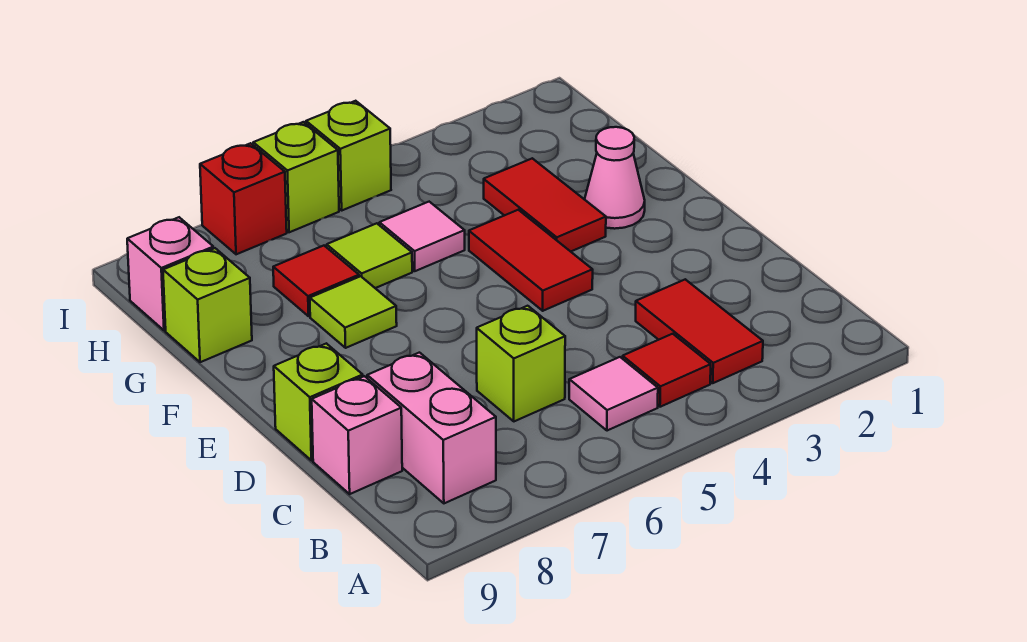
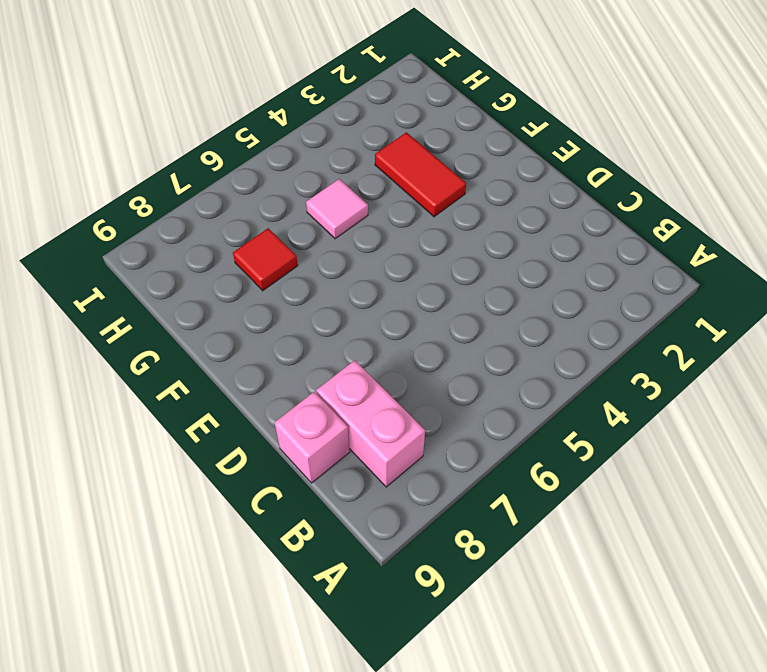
none -> red 1x2 tile [636,279,763,383]
none -> red 1x1 tile [623,334,711,407]
none -> pink 1x1 tile [569,357,658,431]

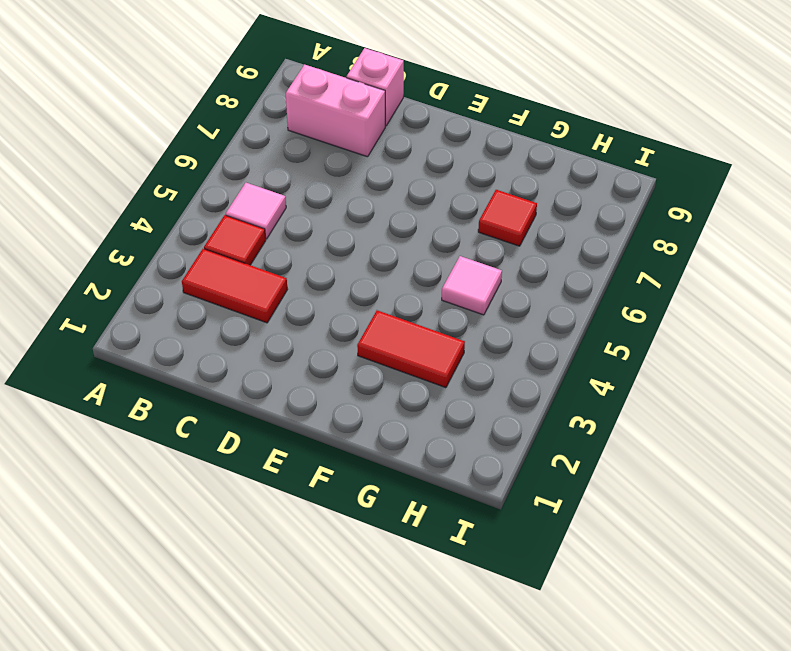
none -> lime 1x1 brick [477,306,565,421]
none -> lime 1x1 brick [274,343,363,461]
none -> red 1x2 tile [469,210,593,311]

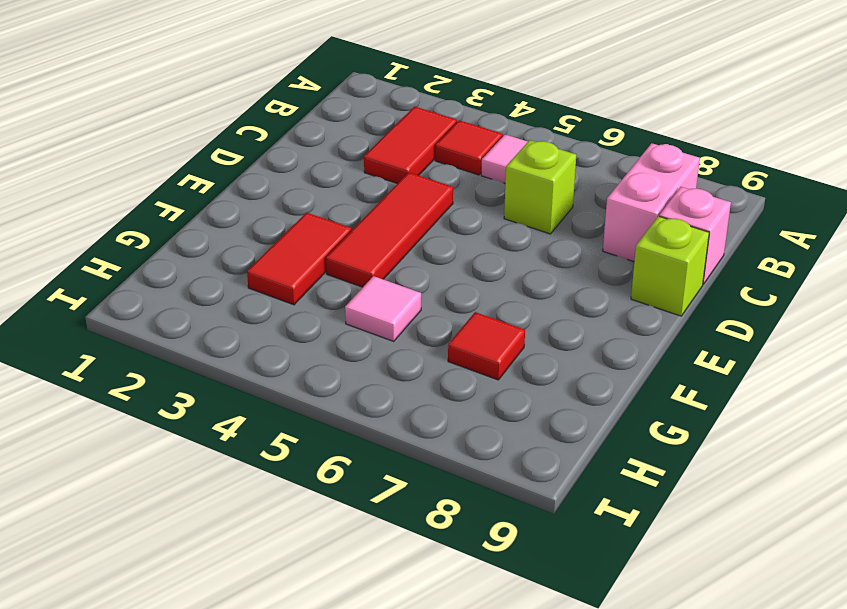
red 1x3 tile [326,172,453,287] -> red 1x2 tile [469,210,593,311]
none -> pink 1x1 cone [584,127,645,229]
none -> lime 1x1 tile [310,276,397,348]
none -> lime 1x1 tile [327,223,412,288]

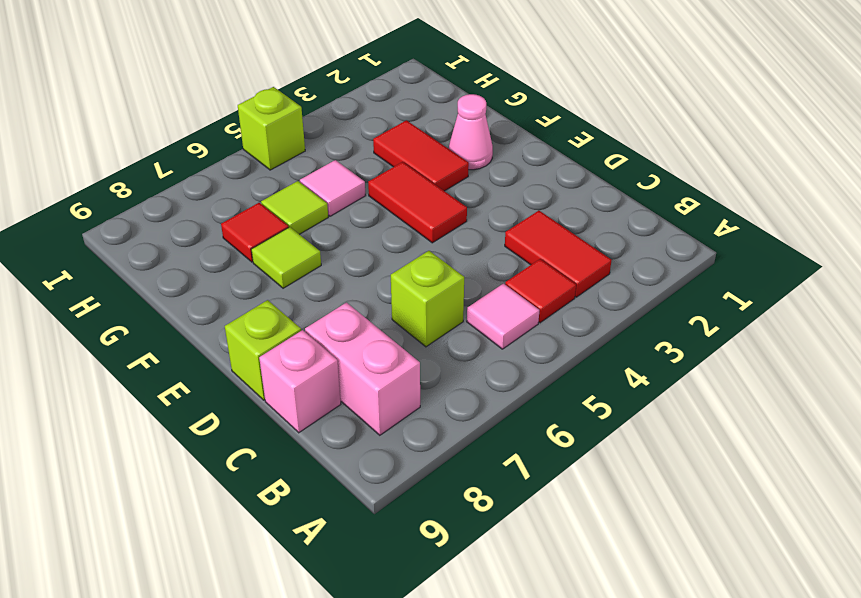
none -> lime 1x1 brick [163,248,252,362]
none -> pink 1x1 brick [127,217,214,330]
none -> lime 1x1 brick [253,122,339,232]

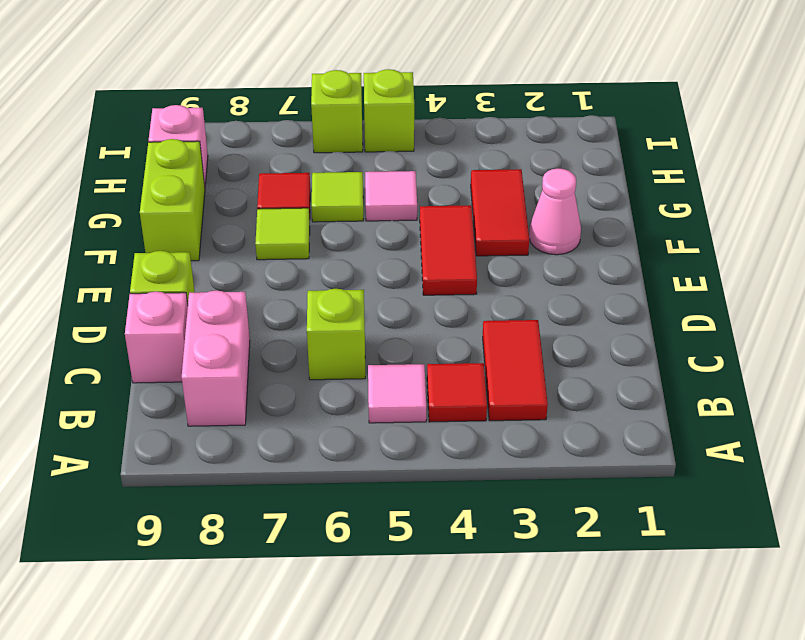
lime 1x2 brick [140,139,205,261] -> lime 1x1 brick [163,248,252,362]
none -> red 1x1 brick [200,143,287,254]

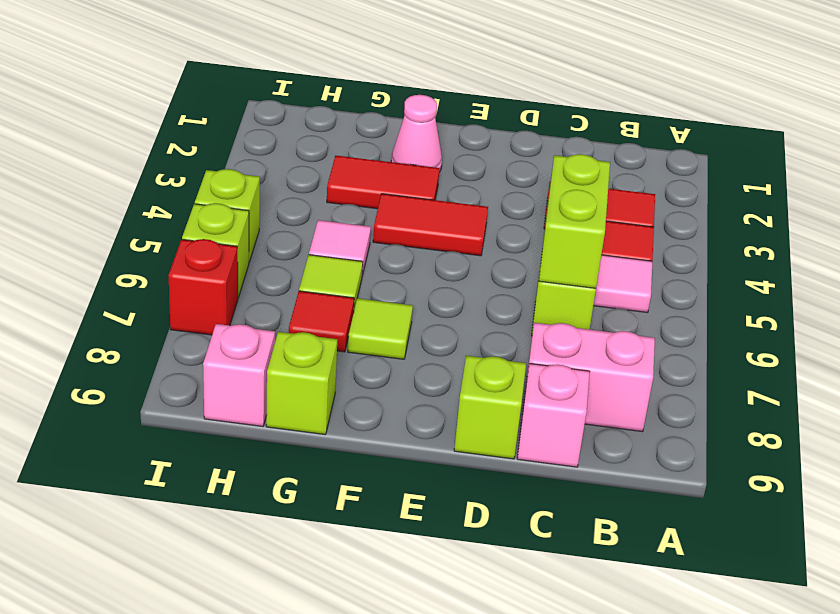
lime 1x2 brick [539,154,610,288] -> none

